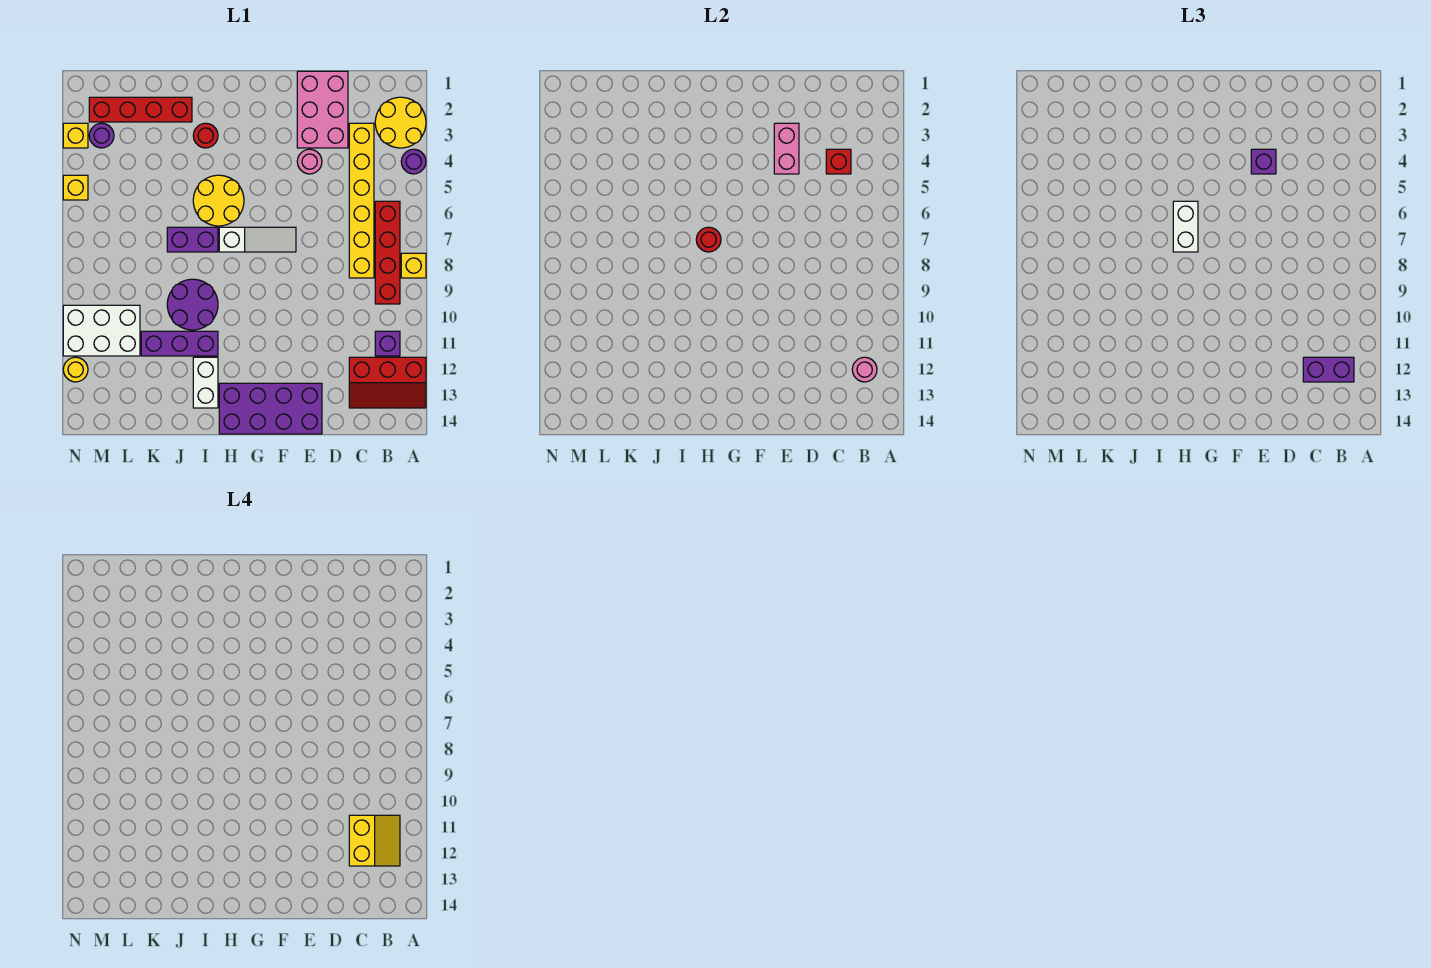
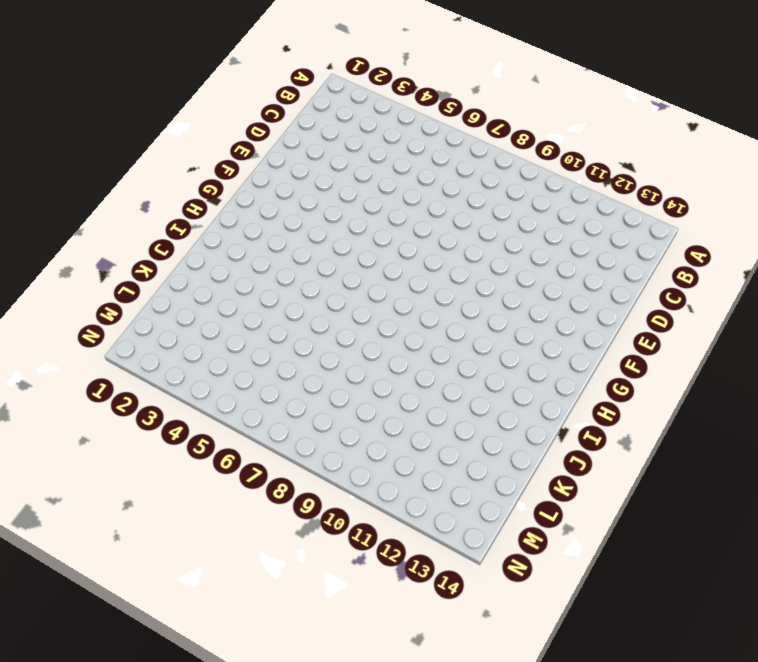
none -> yellow 2x2 round brick [375,97,426,148]
none -> purple 1x1 round brick [401,149,426,174]
none -> yellow 1x1 brick [401,253,426,278]
none -> red 2x3 slope [349,357,426,408]

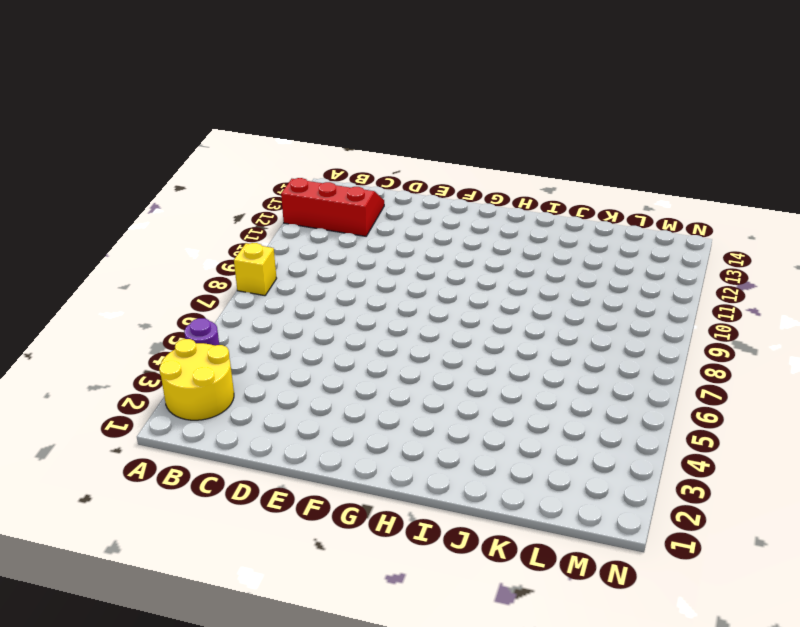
none -> red 1x4 brick [375,201,400,304]
none -> purple 1x1 brick [375,331,400,356]
none -> yellow 1x6 brick [349,123,374,278]
none -> pink 2x3 brick [297,71,348,148]

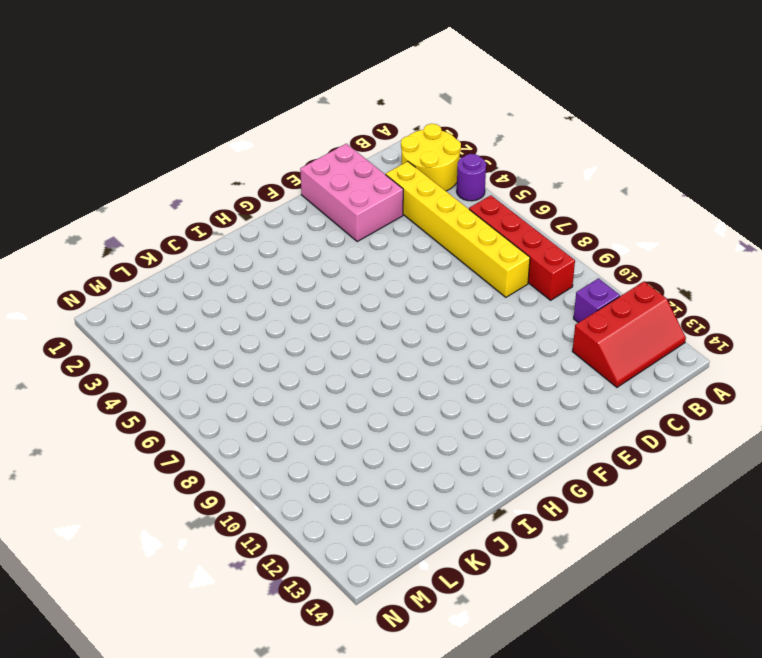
none -> yellow 1x1 brick [401,253,426,278]
none -> pink 1x1 round brick [297,149,322,174]
none -> purple 2x4 brick [219,383,322,434]
none -> white 1x3 slope [219,227,296,252]

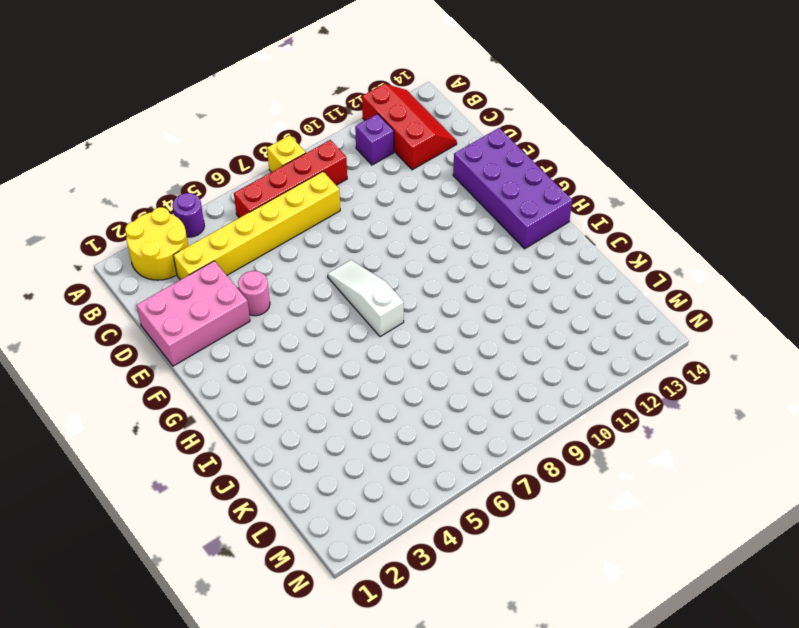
none -> yellow 2x2 round brick [193,175,244,226]
none -> red 1x1 round brick [193,123,218,148]
none -> purple 1x2 brick [167,227,218,252]
none -> purple 2x2 round brick [167,279,218,330]

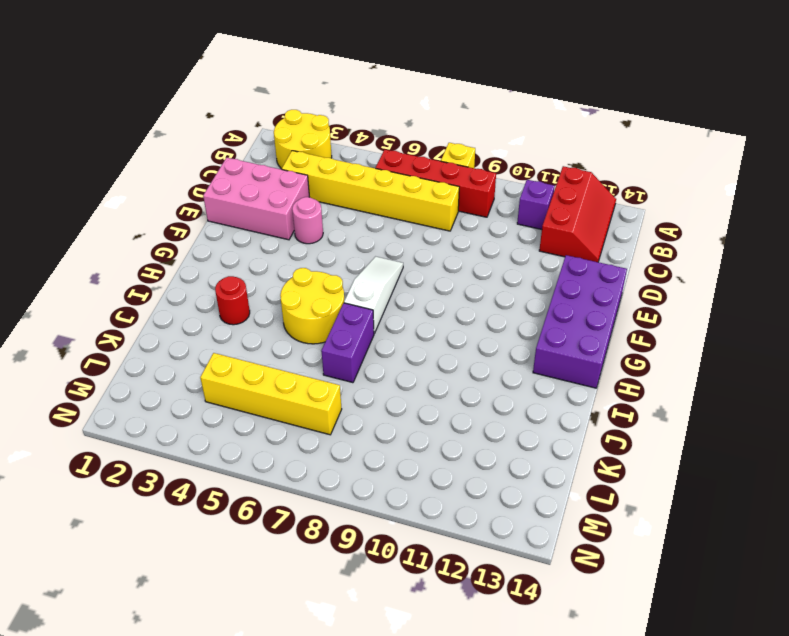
yellow 1x4 brick [200,353,342,435] -> none
none -> purple 1x1 round brick [401,149,426,174]
none -> purple 2x2 round brick [167,279,218,330]
none -> purple 1x3 brick [141,331,218,356]
none -> white 1x2 brick [193,357,218,408]

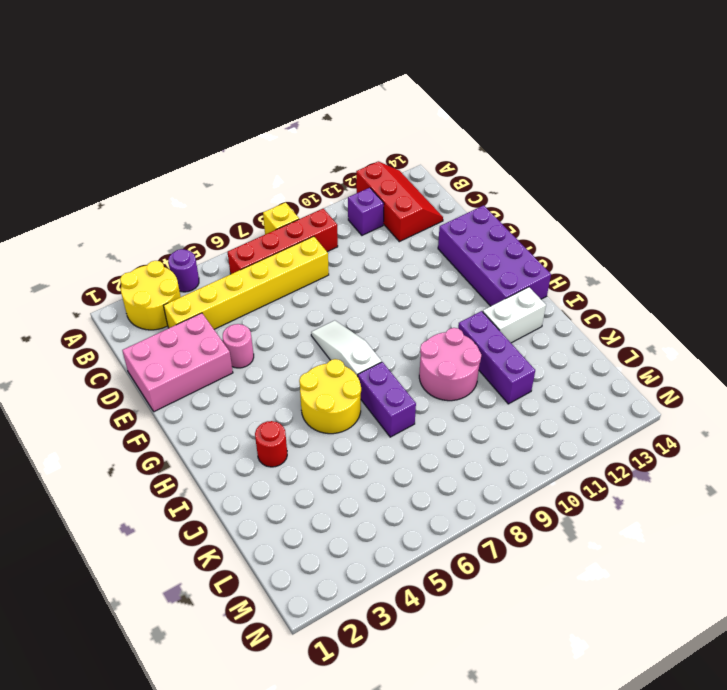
pink 2x2 round brick [419,328,481,401] -> purple 2x2 round brick [167,279,218,330]
none -> red 1x4 brick [89,97,192,122]
none -> white 2x3 brick [63,305,140,356]
none -> purple 1x1 round brick [89,123,114,148]
none -> yellow 1x1 brick [63,123,88,148]

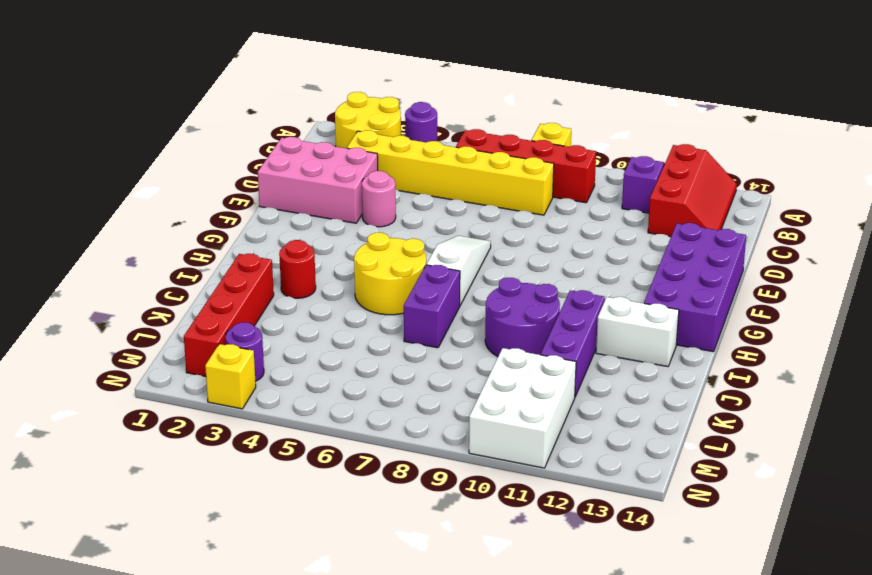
none -> yellow 1x1 brick [63,175,88,200]
none -> yellow 1x1 round brick [63,357,88,382]
none -> pink 1x1 round brick [852,357,877,382]
none -> red 1x1 brick [826,149,851,174]

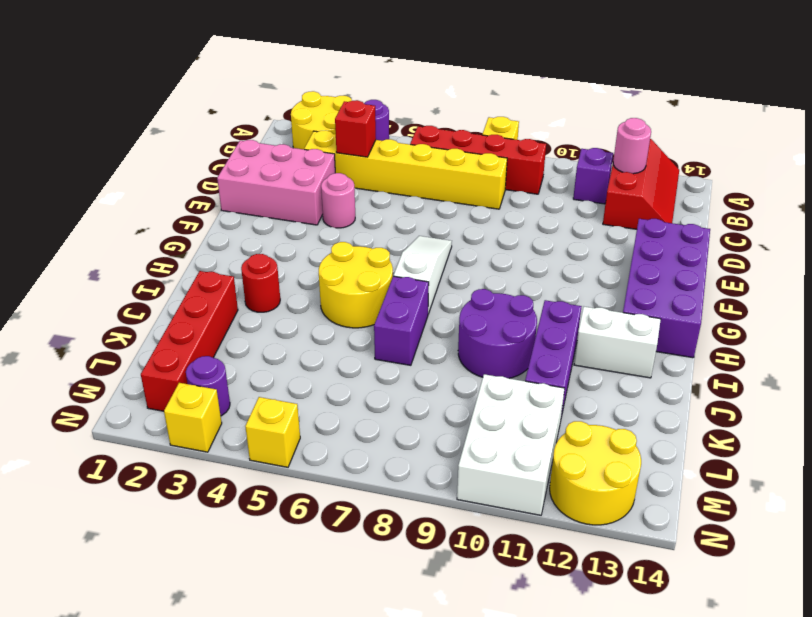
yellow 2x2 round brick [550,421,641,525] -> yellow 1x1 round brick [63,357,88,382]
none -> pink 1x2 brick [774,123,799,174]
none -> red 1x1 round brick [696,227,721,252]
none -> purple 1x2 brick [1303,357,1354,382]
none -> purple 1x1 brick [1251,149,1276,174]

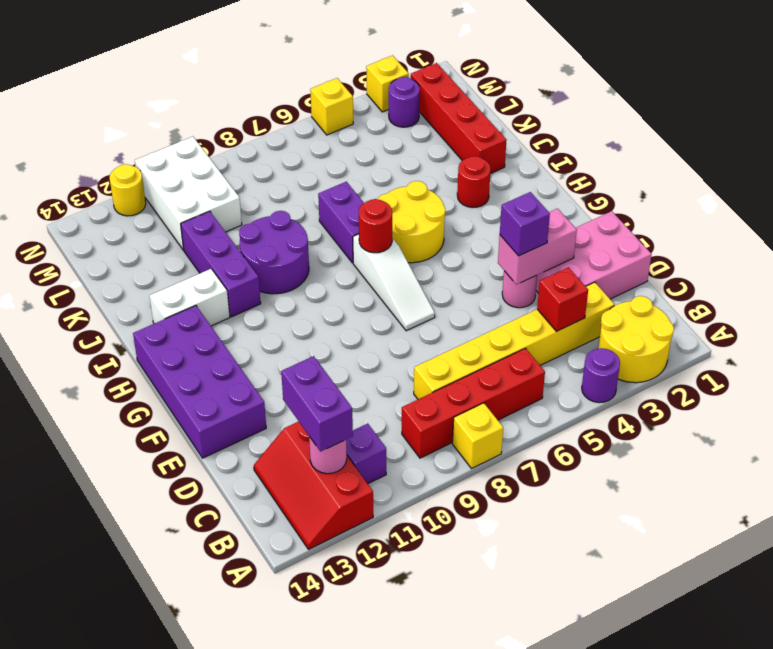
none -> white 1x2 brick [1173,201,1198,252]
none -> yellow 2x2 slope [349,815,400,866]

